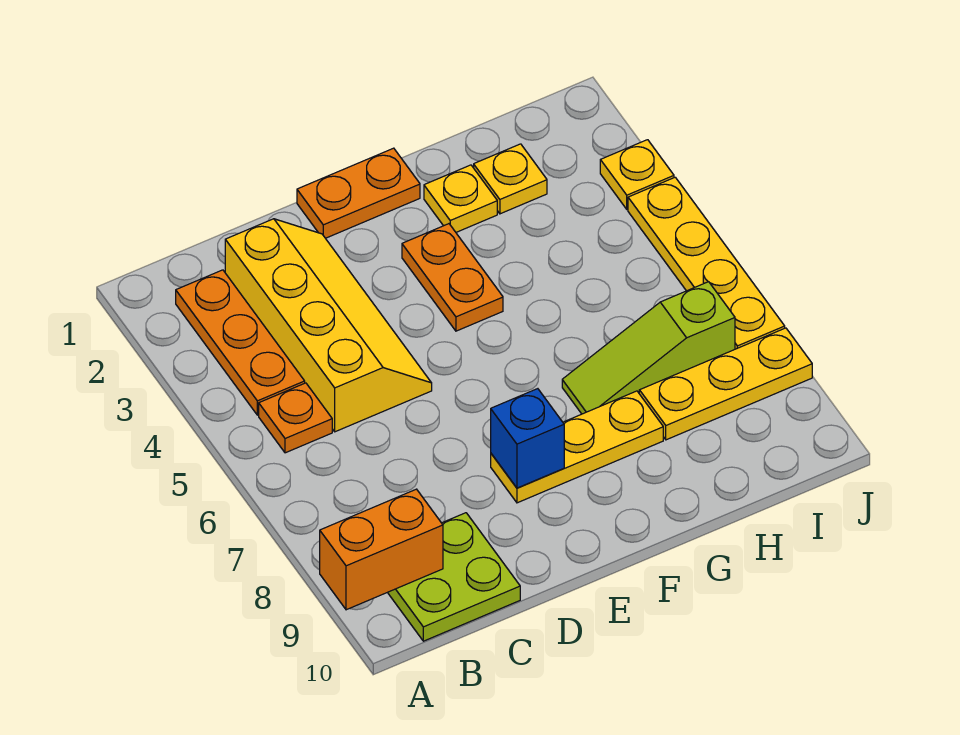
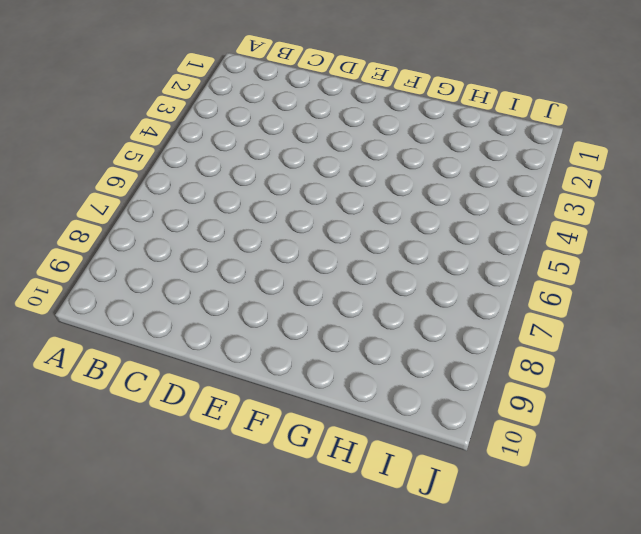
none -> orange 1x3 plate [176,270,305,415]
none -> orange 1x1 plate [259,383,332,453]
none -> lime 2x2 plate [388,513,520,641]

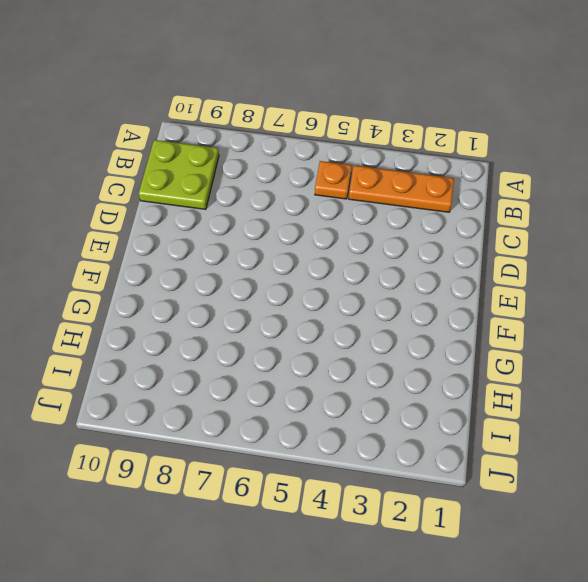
none -> yellow 2x4 slope [225,219,432,432]
none -> orange 1x2 plate [297,148,420,238]
none -> yellow 1x3 plate [491,391,663,503]

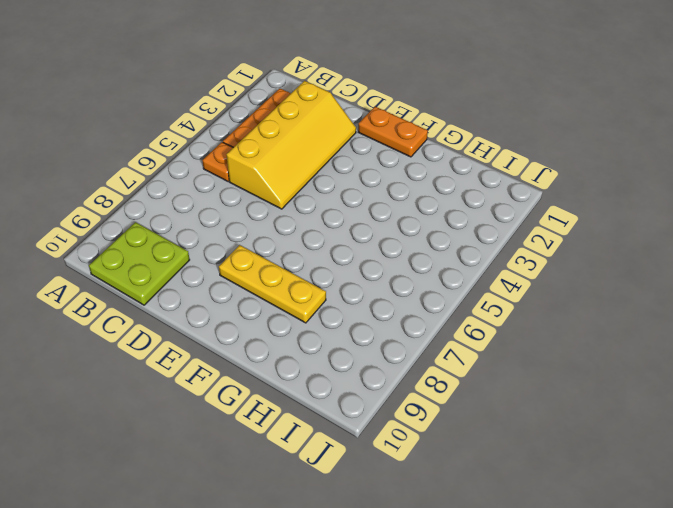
none -> orange 1x2 plate [402,224,503,331]
none -> yellow 1x1 plate [424,165,497,232]
none -> lime 1x3 slope [562,282,735,414]

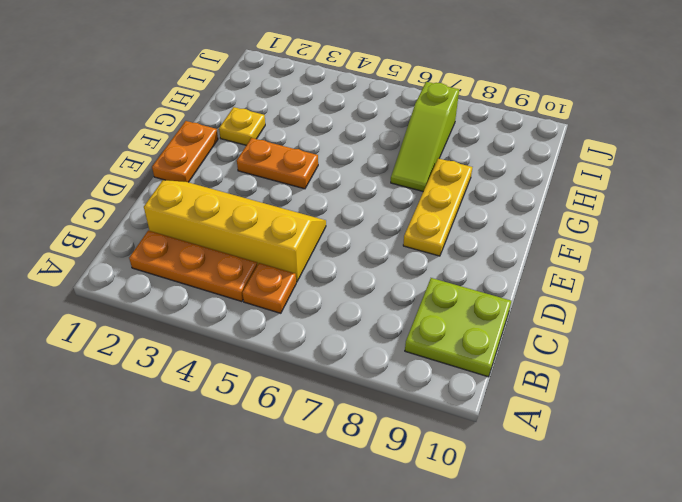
none -> yellow 1x1 plate [474,144,547,214]
none -> yellow 1x3 plate [639,328,812,440]
none -> yellow 1x1 plate [600,140,674,209]

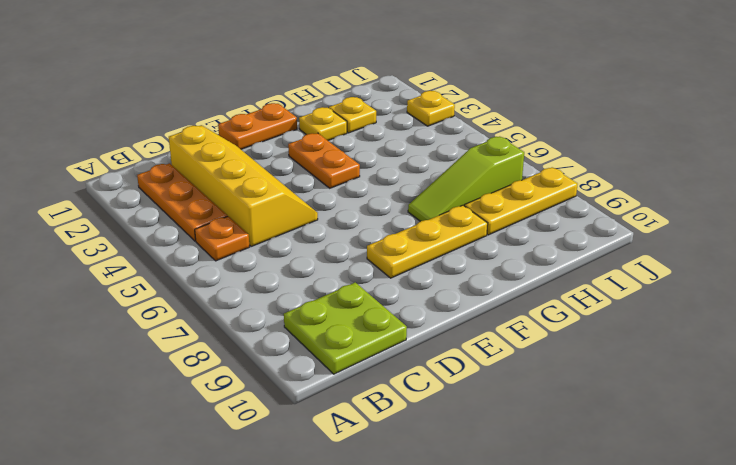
none -> yellow 1x4 plate [628,177,785,349]
none -> orange 1x2 brick [320,489,443,610]
none -> blue 1x1 brick [491,389,564,488]

